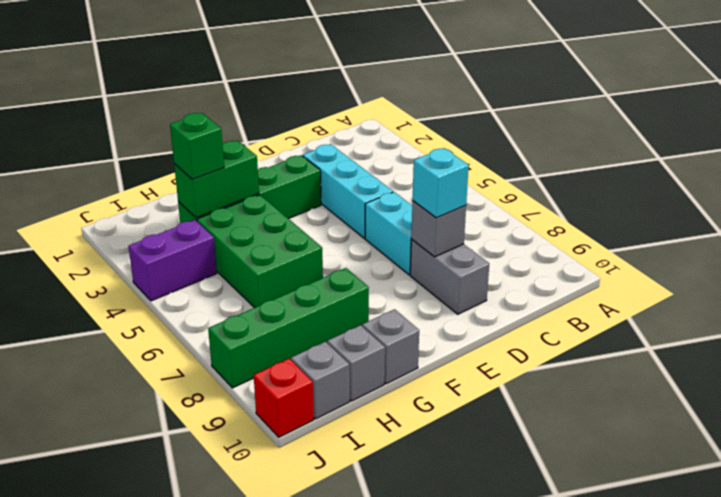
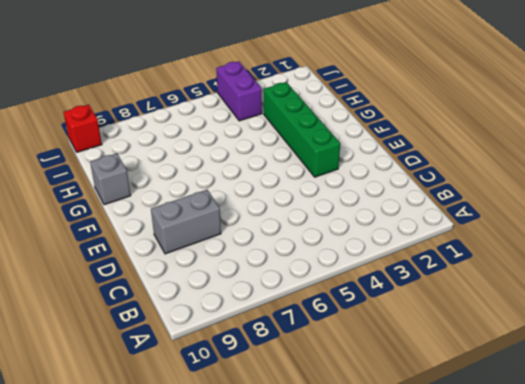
none -> cyan 1x3 brick [303,144,393,238]
none -> cyan 1x2 brick [365,192,412,275]
none -> green 2x3 brick [197,195,323,308]

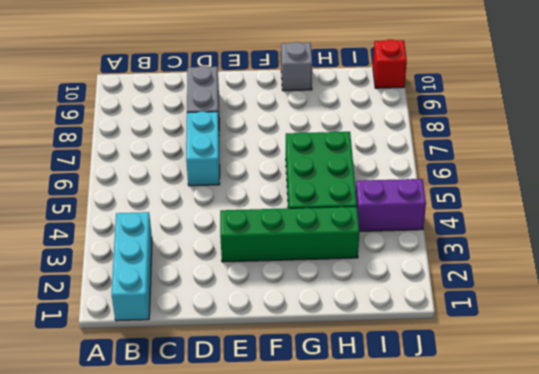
cyan 1x3 brick [112,212,152,321] -> cyan 1x3 brick moved to [303,144,393,238]
none -> green 1x4 brick [208,268,369,388]
none -> grey 1x1 brick [327,325,385,401]
none -> grey 1x1 brick [291,342,350,419]

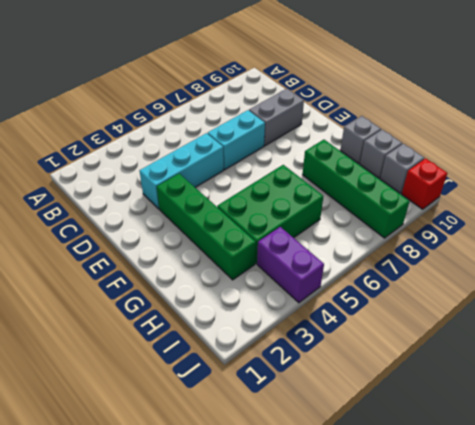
none -> grey 1x1 brick [411,201,466,257]
none -> green 1x2 brick [174,141,259,218]
none -> cyan 1x1 brick [413,148,469,218]

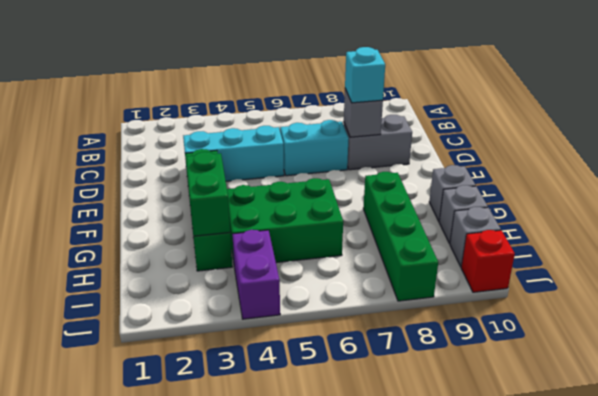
none -> green 1x1 brick [170,113,224,179]

